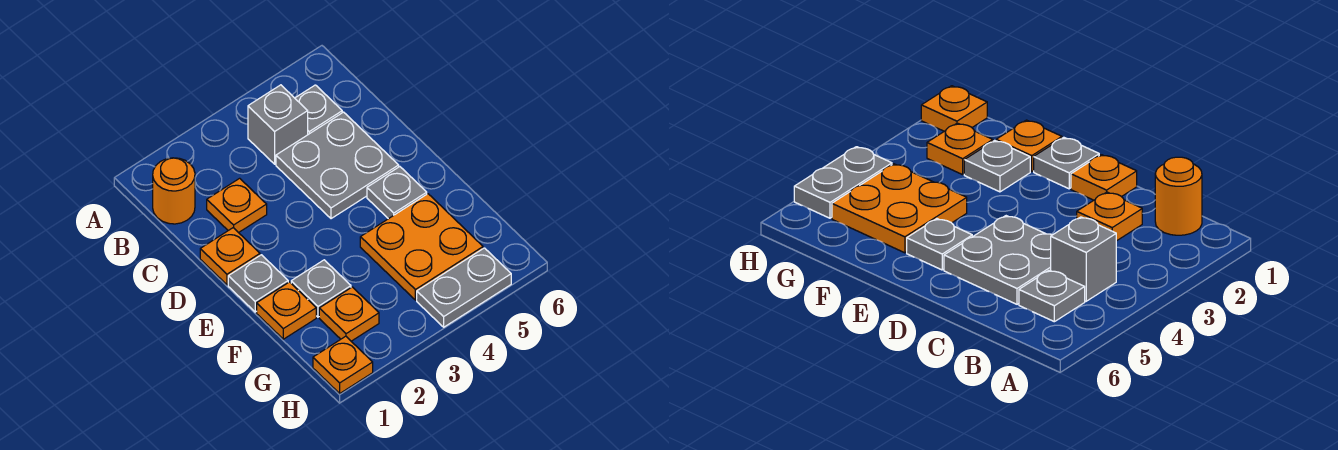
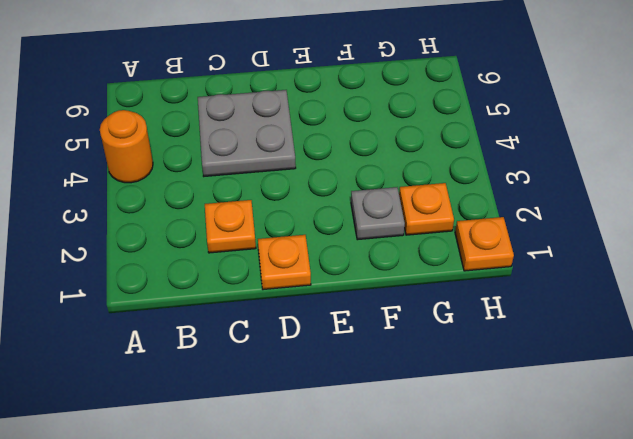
orange 1x1 round brick [100,110,153,183] -> orange 1x1 round brick moved to [153,158,195,224]
none -> grey 1x1 brick [248,85,308,164]
none -> grey 1x1 plate [295,85,342,134]
none -> grey 1x1 plate [228,255,288,312]

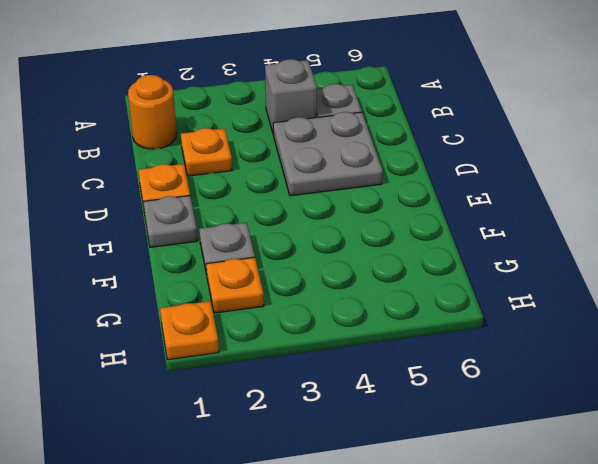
none -> grey 1x1 plate [367,167,427,219]
none -> orange 1x1 plate [257,282,316,339]
none -> orange 2x2 plate [360,194,483,300]

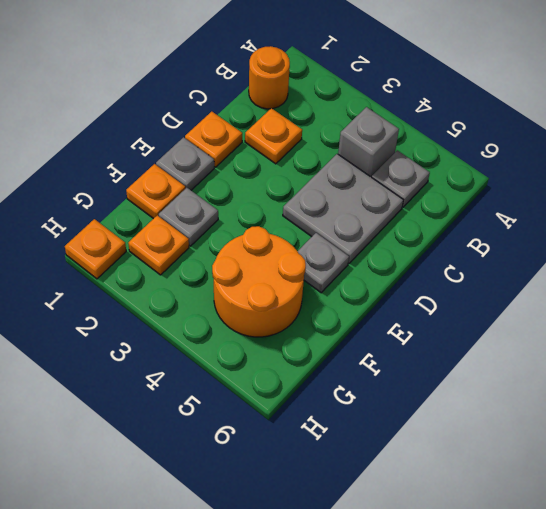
orange 2x2 round brick [212,226,306,337] -> orange 2x2 plate [360,194,483,300]
none -> grey 1x2 plate [417,248,511,327]

